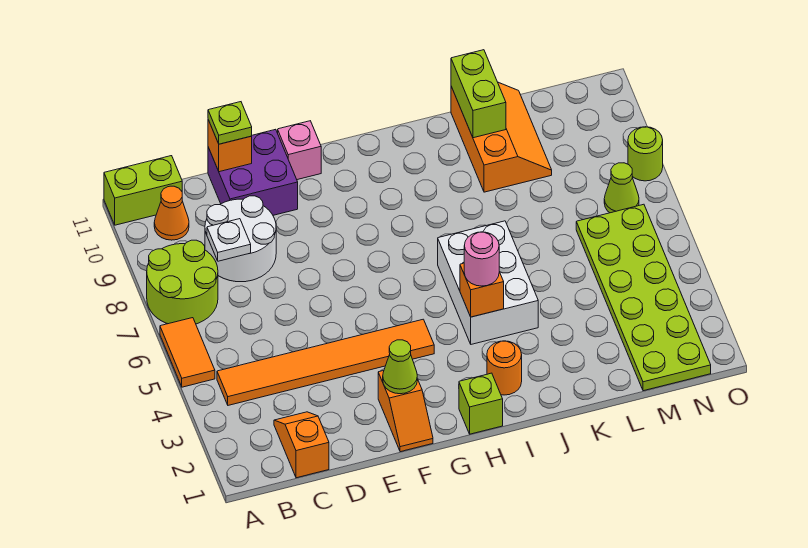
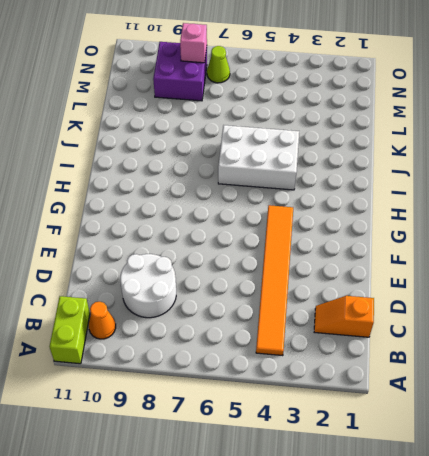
purple 2x2 brick [153,42,207,101] -> purple 2x2 brick moved to [208,129,298,215]
pink 1x1 brick [180,23,207,63] -> pink 1x1 brick moved to [278,121,321,180]
none -> orange 1x2 tile [160,318,215,387]
none -> lime 2x2 round brick [147,240,218,324]
none -> orange 1x2 slope [378,371,433,452]

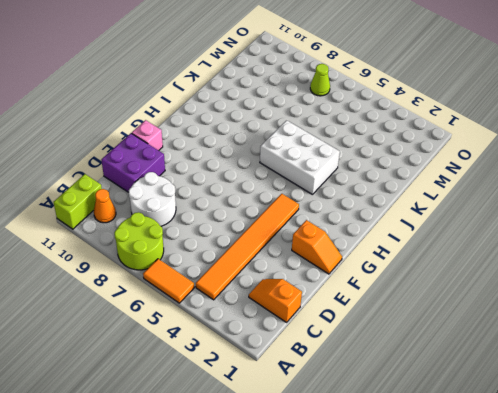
none -> lime 1x1 brick [459,373,503,434]
none -> orange 1x1 round brick [487,341,522,395]
none -> orange 2x3 slope [451,82,552,192]

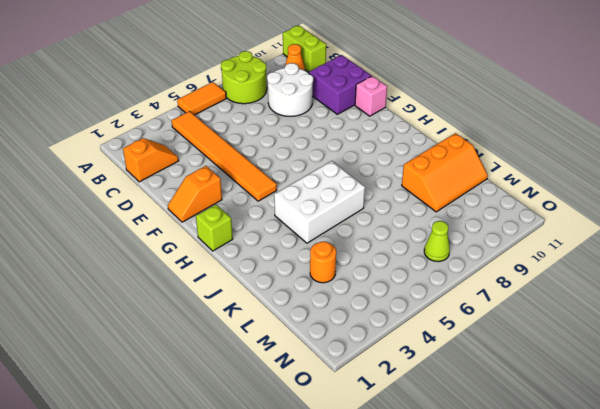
orange 1x1 round brick [310,242,336,283] -> orange 1x1 round brick moved to [487,341,522,395]
none -> lime 2x6 plate [576,204,711,391]
none -> lime 1x1 round brick [628,127,663,181]
none -> white 1x1 plate [207,219,251,261]

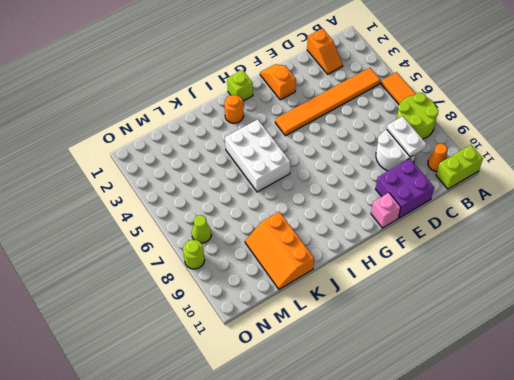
white 1x2 plate [387,116,427,157] -> white 1x1 plate [207,219,251,261]
none -> lime 2x6 plate [576,204,711,391]
none -> orange 1x1 brick [208,120,252,172]
none -> lime 1x1 cone [383,340,417,394]

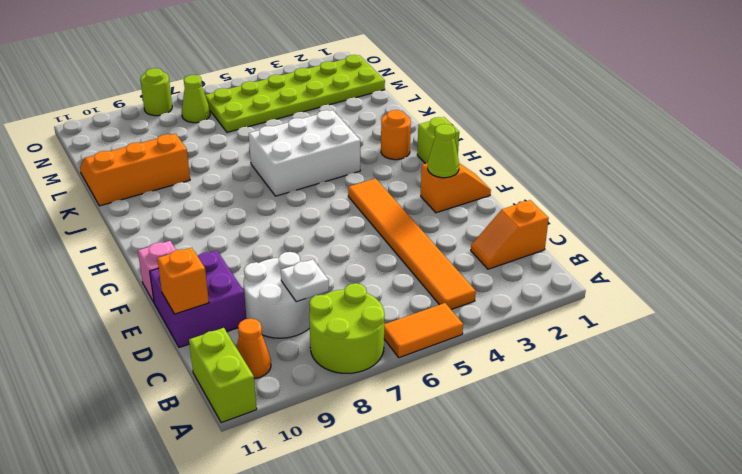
none -> orange 1x1 brick [460,263,504,317]
none -> lime 1x2 brick [451,50,506,138]
none -> lime 1x1 plate [208,102,252,144]

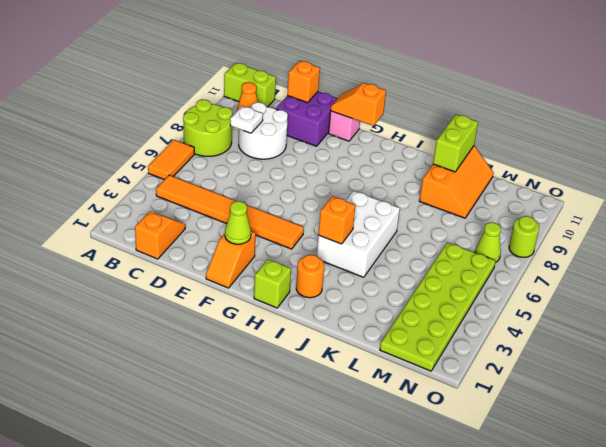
orange 1x2 slope [331,83,386,126] -> none
none -> lime 1x1 plate [208,102,252,144]
none -> pink 1x1 round brick [464,232,499,286]

